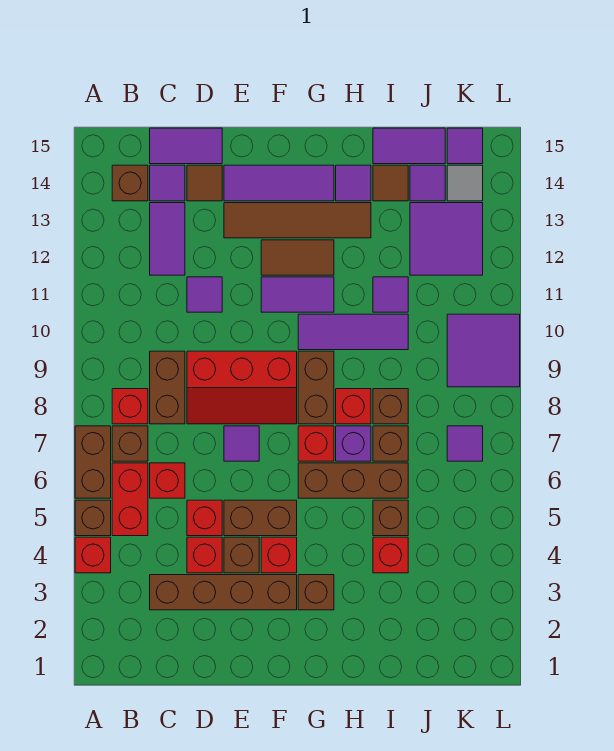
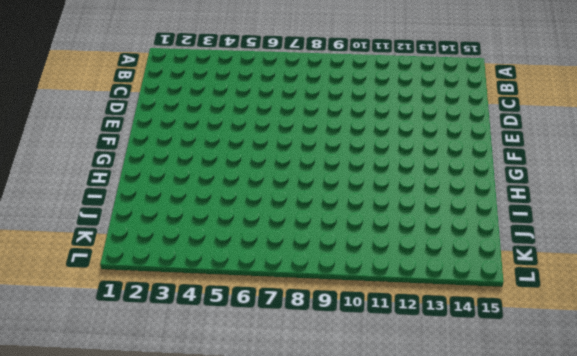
none -> red 1x1 brick [75,537,111,573]
none -> brown 1x1 brick [75,500,111,536]
none -> brown 1x2 brick [75,426,111,498]
none -> red 1x2 brick [112,463,148,536]

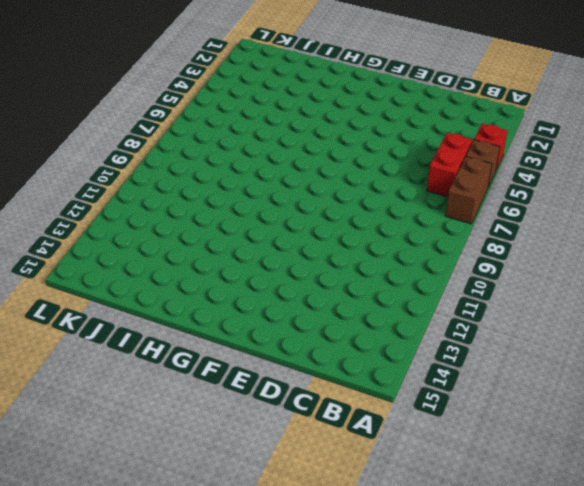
none -> brown 1x1 brick [112,426,148,461]
none -> red 1x1 brick [112,389,148,424]
none -> brown 1x1 brick [112,165,148,201]
none -> brown 1x4 brick [150,575,297,610]

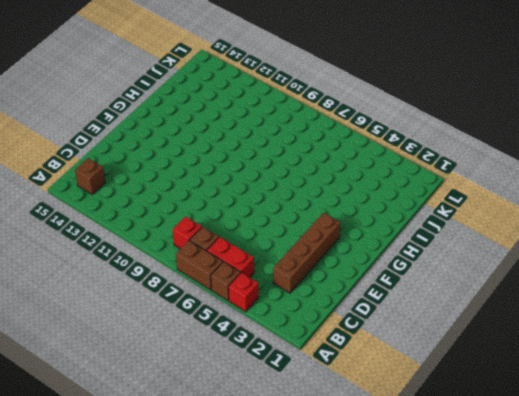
none -> red 1x1 brick [150,463,185,498]
none -> brown 1x2 brick [150,351,185,424]
none -> purple 1x2 tile [150,203,185,275]
none -> purple 1x1 tile [150,165,185,201]

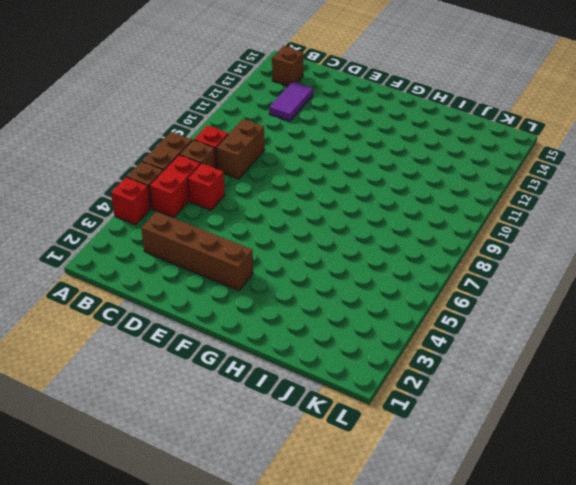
none -> purple 1x1 tile [150,165,185,201]
none -> purple 1x2 tile [150,128,222,164]
none -> red 1x1 brick [187,537,222,573]
none -> red 1x1 brick [187,500,222,536]

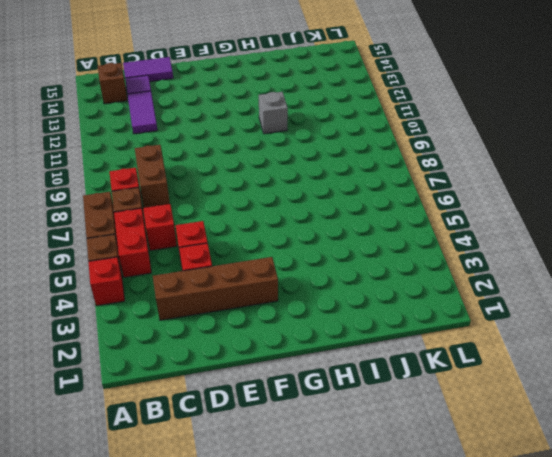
grey 1x1 brick [259,92,288,134] -> none
none -> red 2x3 slope [187,351,297,424]
none -> purple 1x1 tile [187,277,222,312]
none -> brown 1x1 tile [187,165,222,201]
none -> brown 1x1 brick [224,537,259,573]

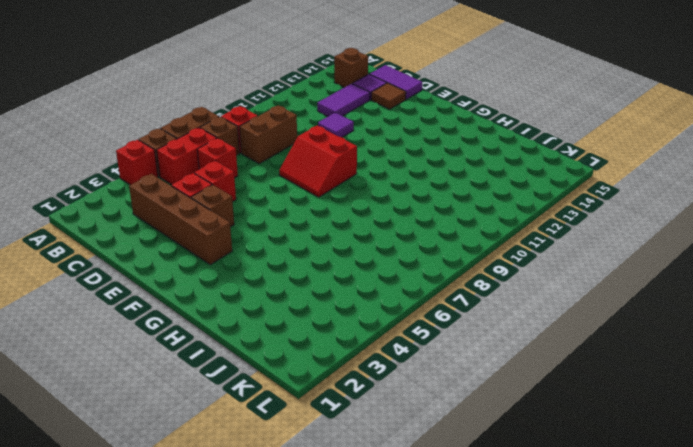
red 2x2 slope [279,126,357,197] -> red 2x3 slope [187,351,297,424]
none -> brown 1x2 brick [224,500,297,536]
none -> purple 1x1 tile [224,426,259,461]
none -> brown 1x4 tile [224,203,371,238]
none -> purple 1x3 tile [224,165,334,201]

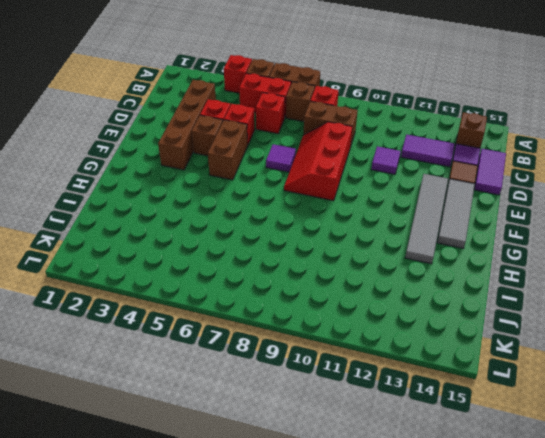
grey 1x4 tile [405,174,448,264] -> brown 1x4 tile [224,203,371,238]
grey 1x3 tile [437,179,475,249] -> purple 1x3 tile [224,165,334,201]
none -> red 1x1 brick [261,537,297,573]
none -> purple 1x2 tile [261,277,334,312]
none -> brown 1x2 tile [261,240,334,275]
none -> brown 1x1 brick [298,575,334,610]

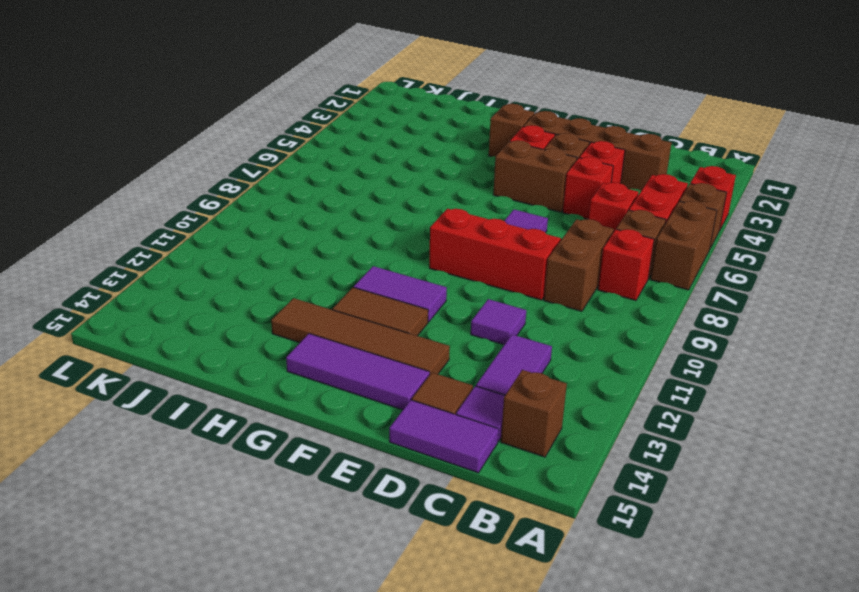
none -> brown 1x3 brick [298,463,408,498]
none -> red 1x1 brick [298,426,334,461]
none -> brown 1x2 brick [298,351,334,424]
none -> purple 1x3 tile [298,314,408,350]

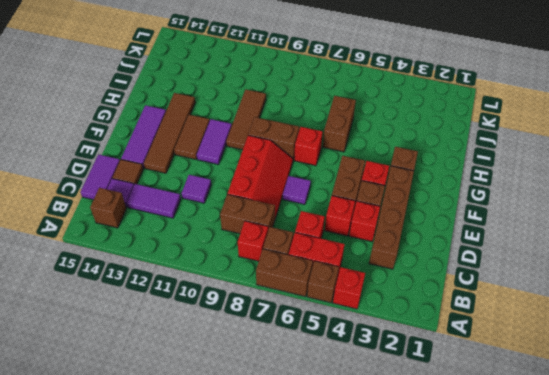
brown 1x3 tile [226,89,266,150] -> purple 1x3 tile [298,314,408,350]
brown 1x2 brick [323,96,356,152] -> brown 1x3 brick [298,463,408,498]
none -> purple 1x1 brick [336,426,371,461]
none -> red 1x1 brick [336,389,371,424]
none -> purple 1x1 tile [336,165,371,201]
none -> red 1x1 brick [373,537,408,573]

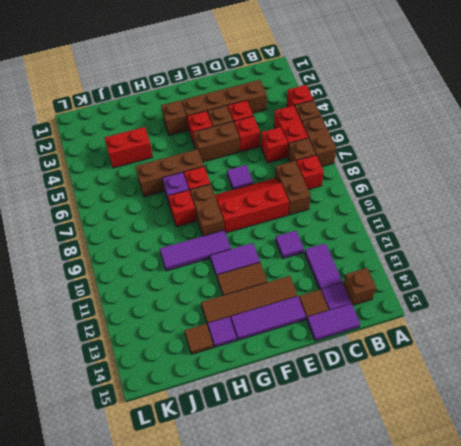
red 1x2 brick [104,127,153,168] -> red 1x1 brick [373,537,408,573]
none -> brown 1x1 brick [373,500,408,536]
none -> brown 1x1 brick [373,426,408,461]
none -> brown 1x1 brick [373,389,408,424]
none -> purple 1x1 tile [373,277,408,312]

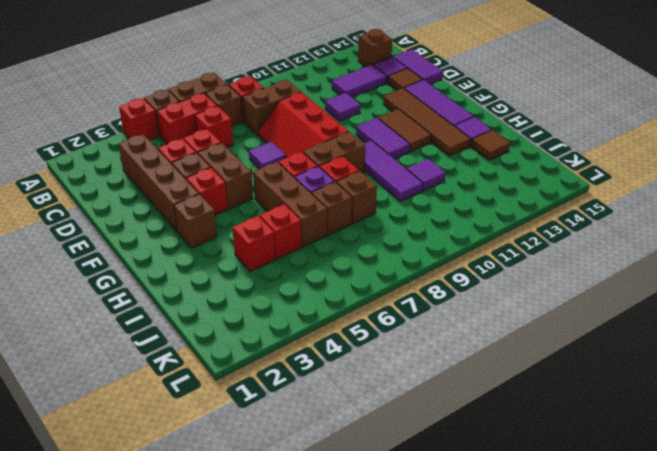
red 1x1 brick [260,204,302,259] -> brown 1x1 brick [373,500,408,536]
none -> purple 1x2 tile [373,128,445,164]
none -> purple 2x2 tile [410,203,483,275]
none -> purple 1x1 tile [410,165,445,201]
none -> purple 1x1 tile [447,426,483,461]

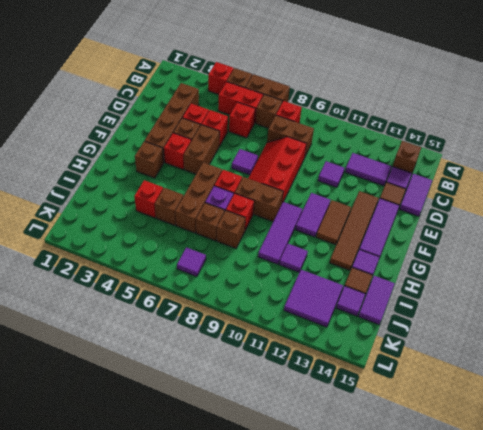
none -> purple 2x2 tile [447,314,520,387]
none -> grey 1x1 tile [447,165,483,201]
none -> purple 1x1 tile [447,128,483,164]

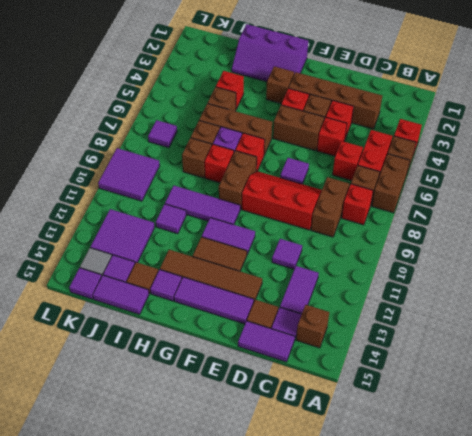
purple 2x3 slope [232,24,308,82] -> none

